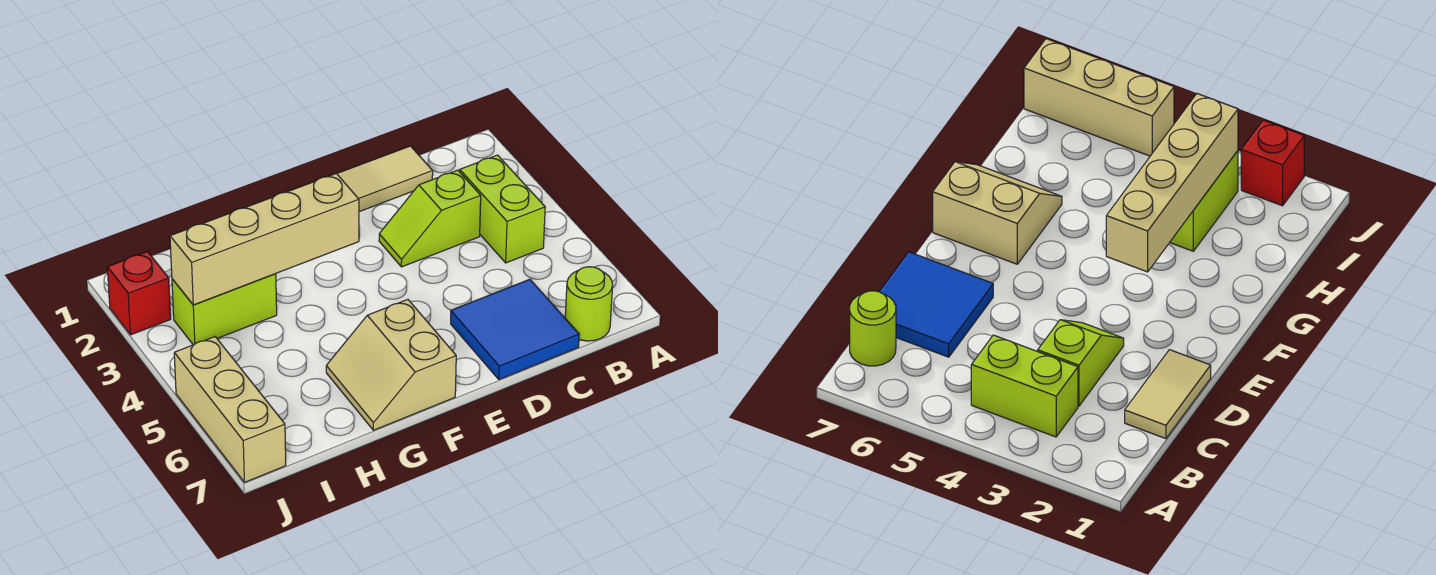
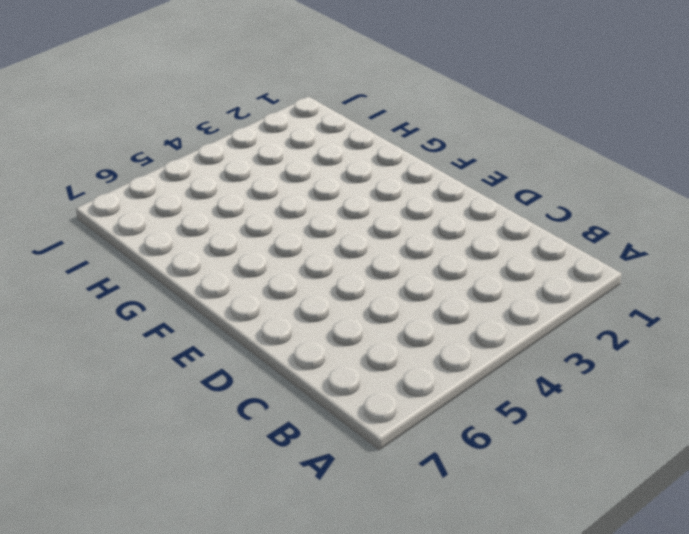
none -> lime 1x2 brick [460,155,545,263]
none -> lime 1x1 round brick [565,267,613,341]

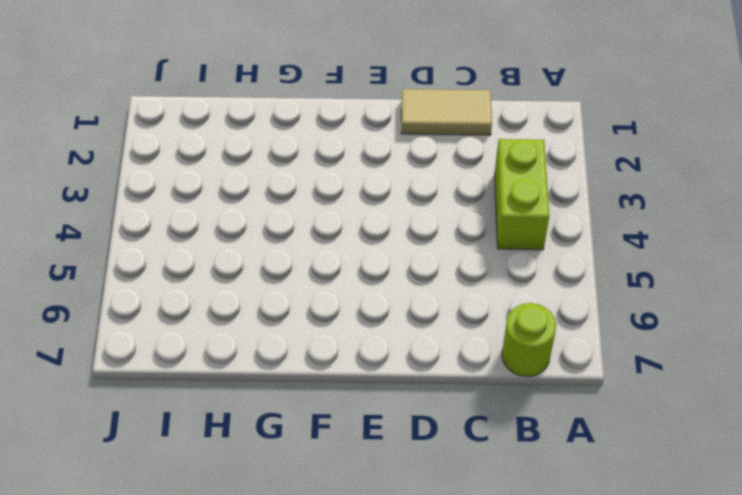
none -> lime 1x2 slope [379,170,481,267]
none -> blue 2x2 tile [451,279,579,379]

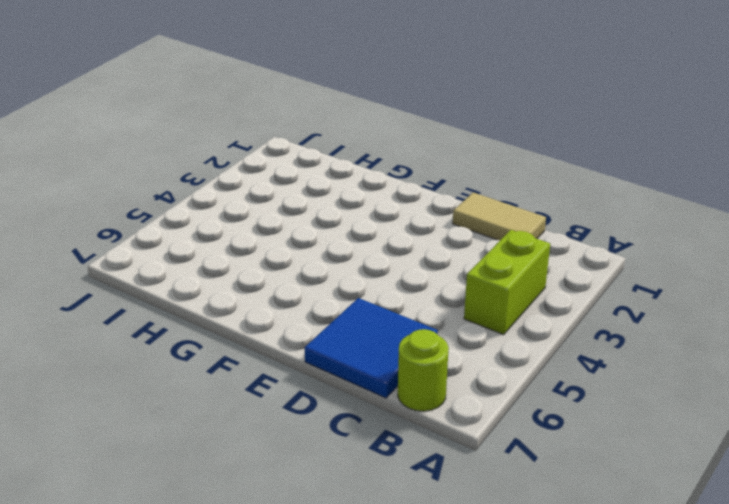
none -> lime 1x2 slope [379,170,481,267]
none -> tan 2x2 slope [326,300,456,430]

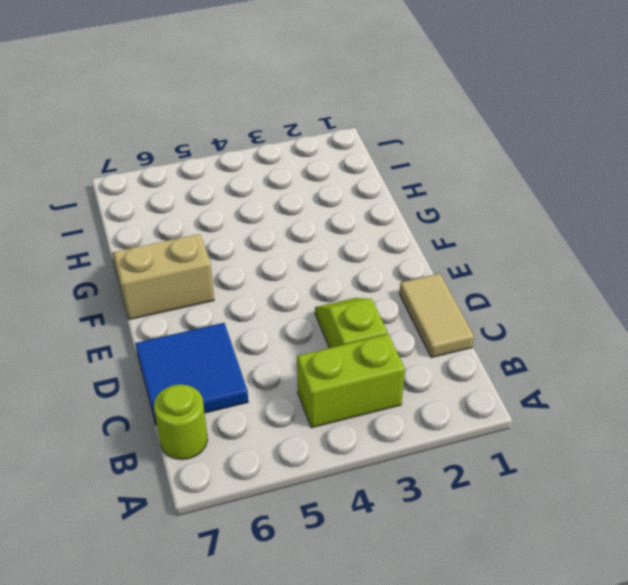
none -> lime 1x2 brick [172,274,277,345]
none -> red 1x1 brick [107,252,171,335]

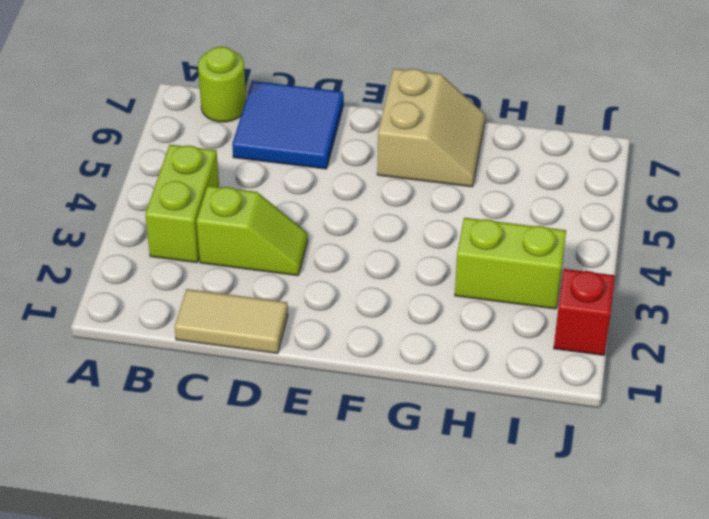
none -> tan 1x3 brick [174,337,286,482]
none -> tan 1x4 brick [170,173,359,305]

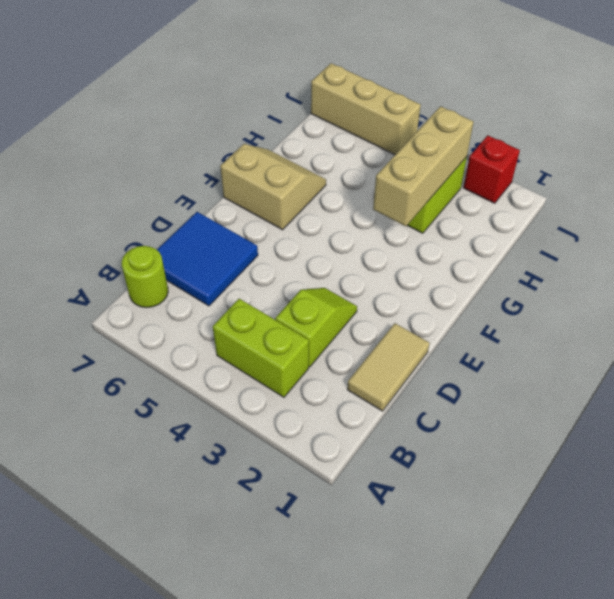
tan 1x3 brick [373,106,474,226] -> tan 1x4 brick [170,173,359,305]

